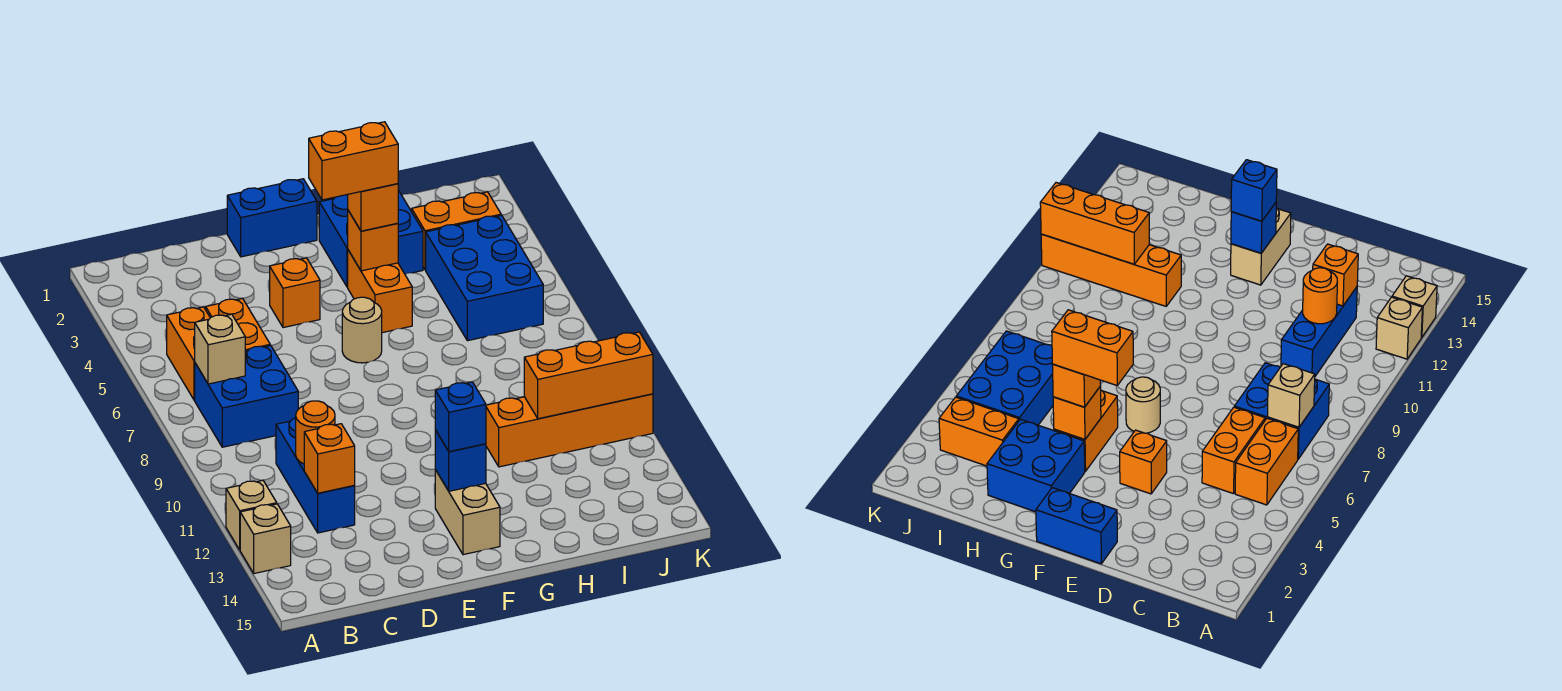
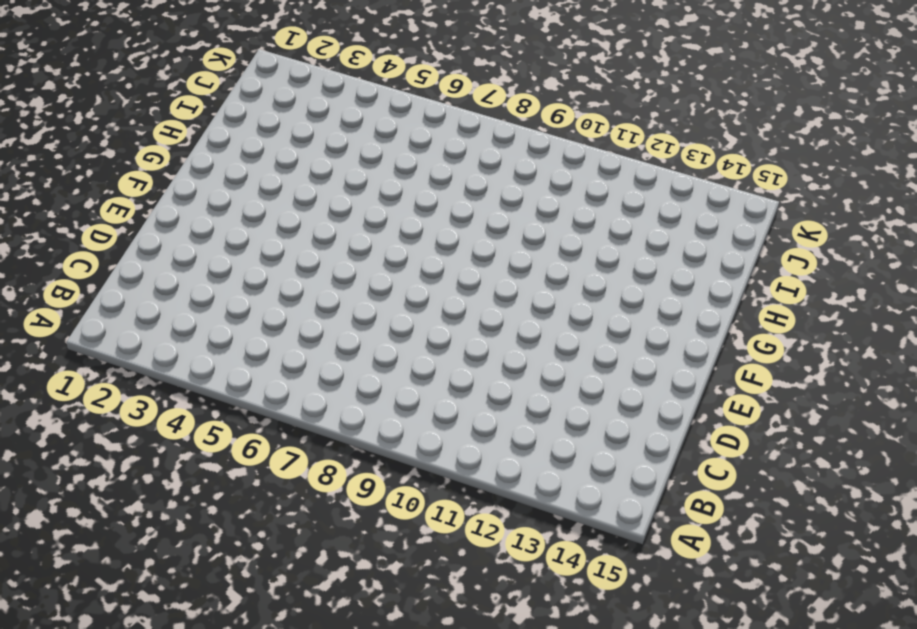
none -> tan 1x1 brick [226,480,277,550]
none -> tan 1x1 brick [240,504,291,573]
none -> orange 1x2 brick [167,307,210,400]

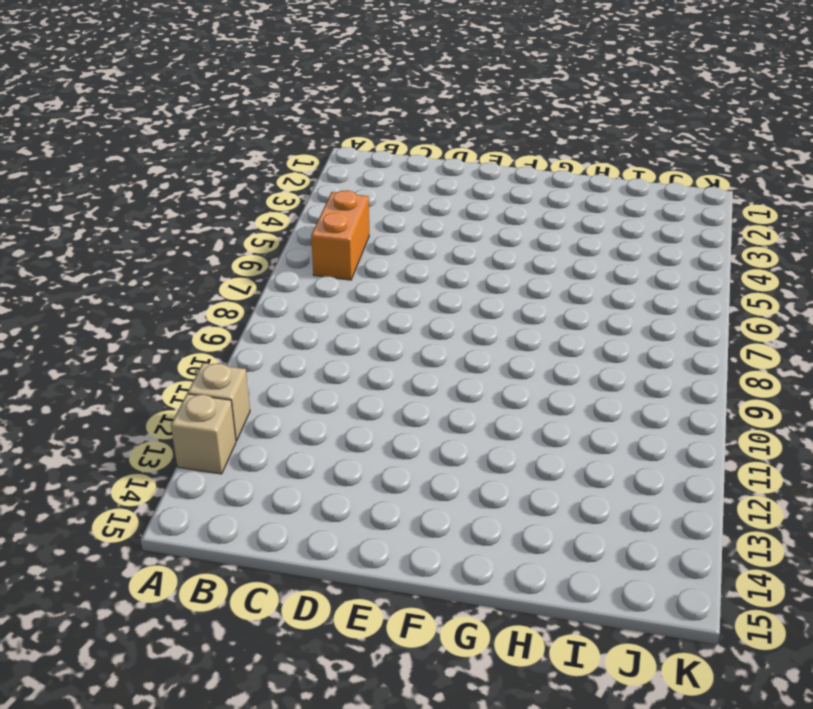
none -> blue 2x2 brick [195,346,298,447]
none -> orange 1x2 brick [206,299,270,351]
none -> blue 1x3 brick [276,418,355,533]

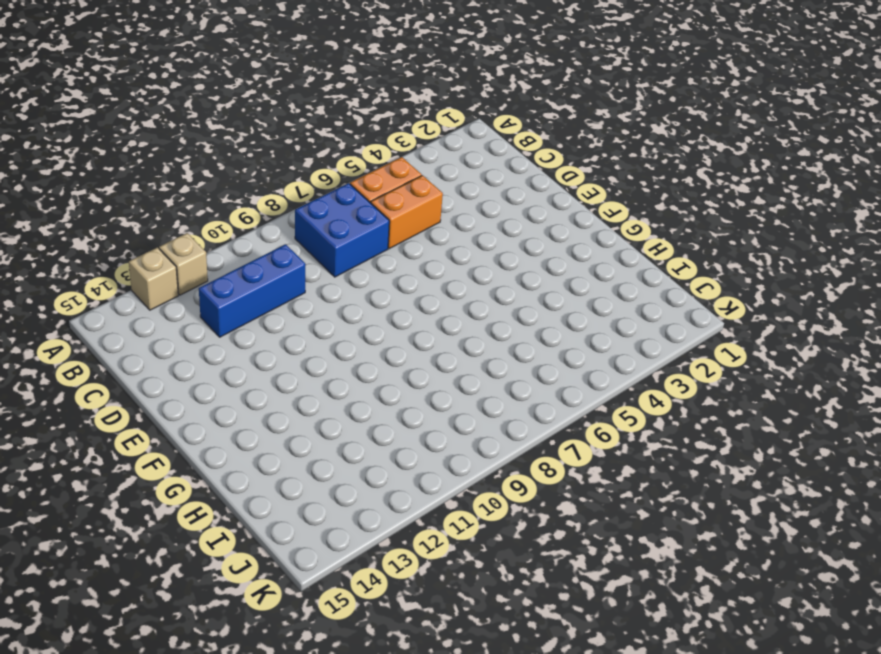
none -> blue 1x2 brick [227,179,317,257]
none -> orange 1x1 brick [270,258,320,328]
none -> tan 1x1 round brick [342,297,382,363]

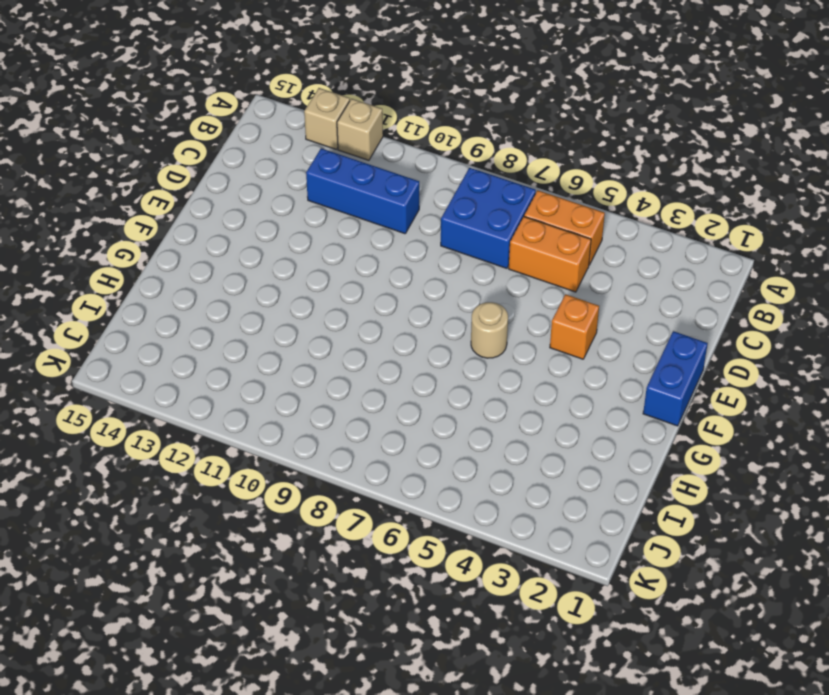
none -> tan 1x2 brick [435,470,500,555]
none -> blue 2x2 brick [319,190,423,287]
none -> orange 1x2 brick [348,250,412,333]

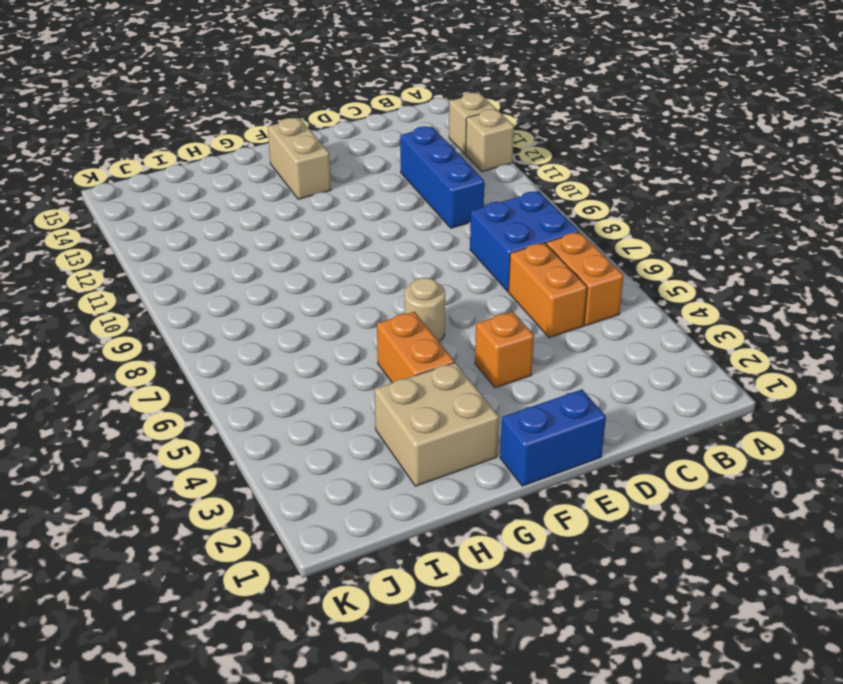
tan 2x2 brick [374,362,499,486] -> blue 2x2 brick [319,190,423,287]
none -> orange 1x4 brick [486,394,653,467]
none -> orange 1x2 brick [412,192,501,270]
none -> blue 2x3 brick [426,215,543,341]

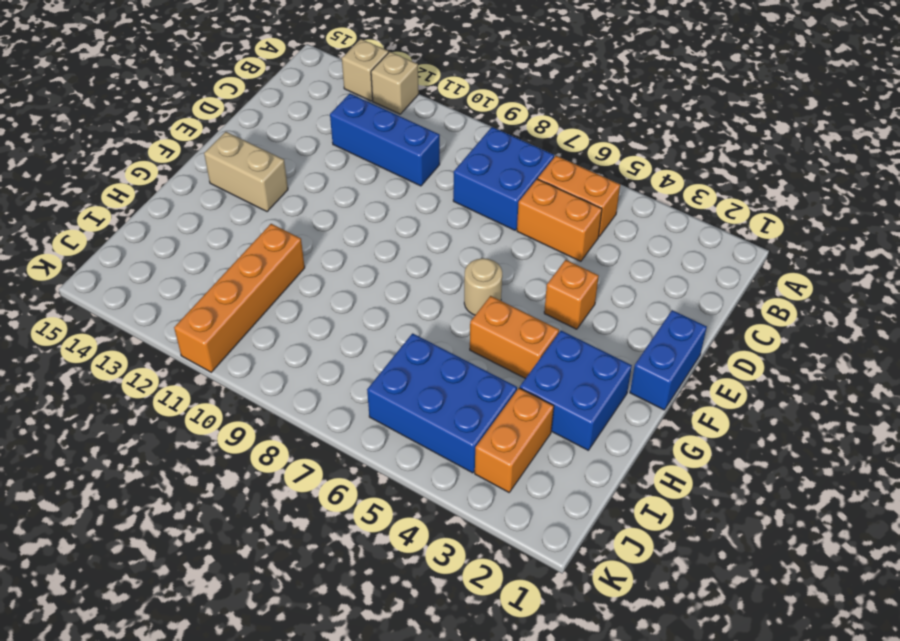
none -> tan 1x1 brick [195,314,245,384]
none -> orange 1x1 round brick [296,401,335,464]
none -> orange 1x1 brick [304,424,355,493]

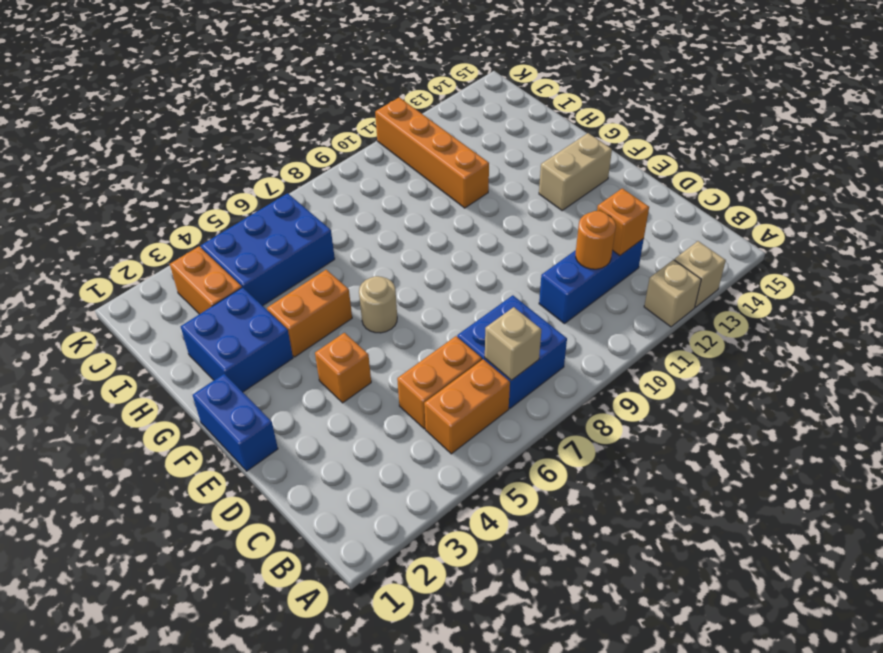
none -> blue 1x1 brick [435,430,486,491]
none -> orange 1x1 brick [348,211,398,271]
none -> orange 1x3 brick [524,332,653,419]

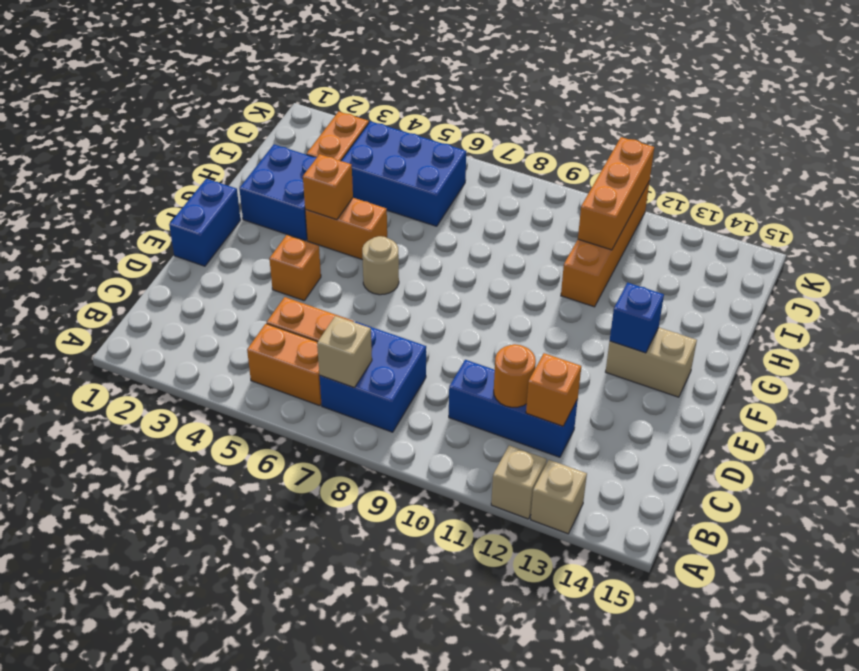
none -> blue 1x1 brick [435,382,486,452]
none -> orange 1x1 brick [348,184,398,231]
none -> orange 1x2 brick [309,122,398,200]

